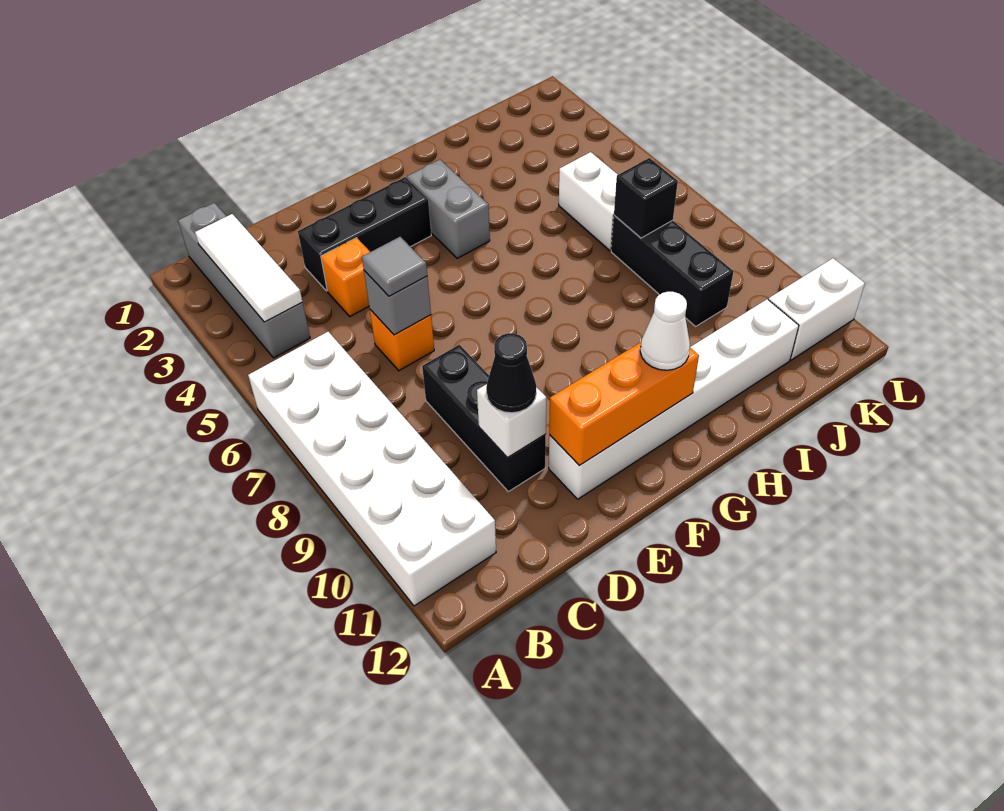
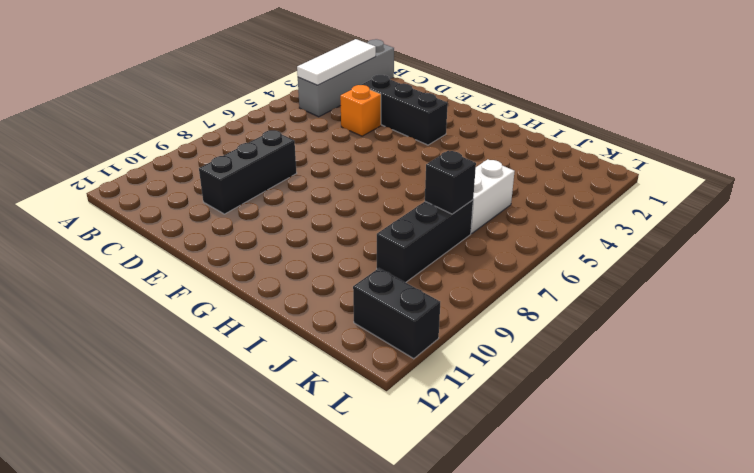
black 1x2 brick [353,268,440,359] -> white 1x2 brick [769,258,865,360]
none -> white 2x6 brick [248,332,496,606]
none -> orange 1x1 brick [370,310,434,371]
none -> white 1x6 brick [549,299,799,499]

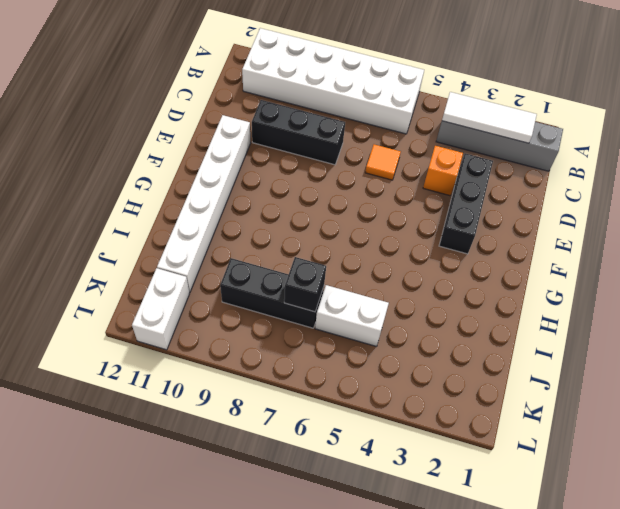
orange 1x1 tile [365,144,401,180] -> orange 1x1 brick [370,310,434,371]
none -> grey 1x2 brick [407,160,490,258]
none -> grey 1x1 brick [364,271,431,335]
none -> white 1x1 brick [477,384,546,458]

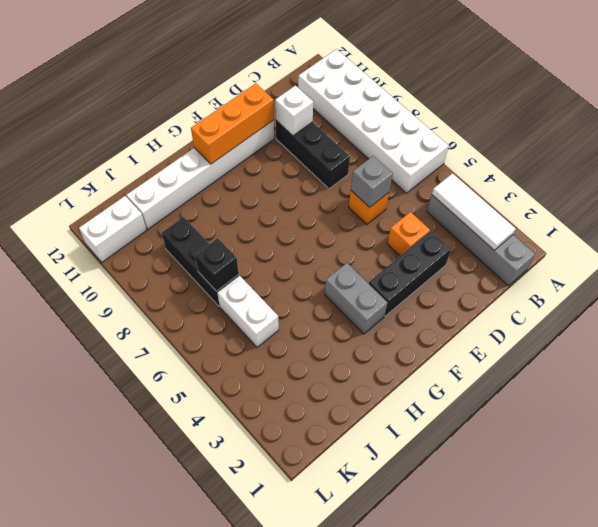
none -> grey 1x1 tile [362,237,427,296]
none -> black 1x1 cone [486,333,536,413]
none -> white 1x1 cone [640,292,690,370]

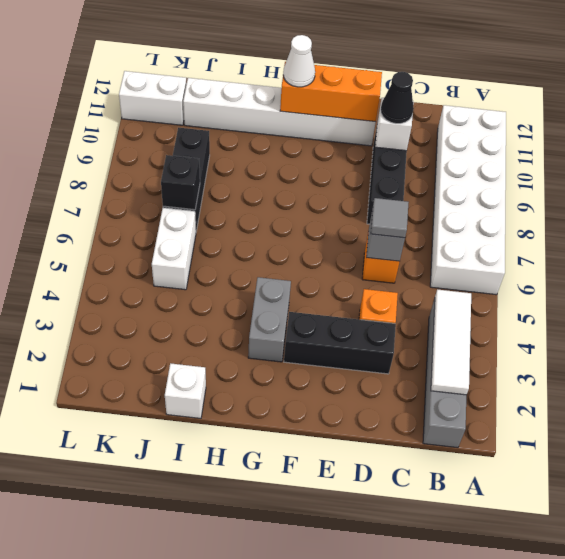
white 1x1 brick [165,363,206,418] -> none

